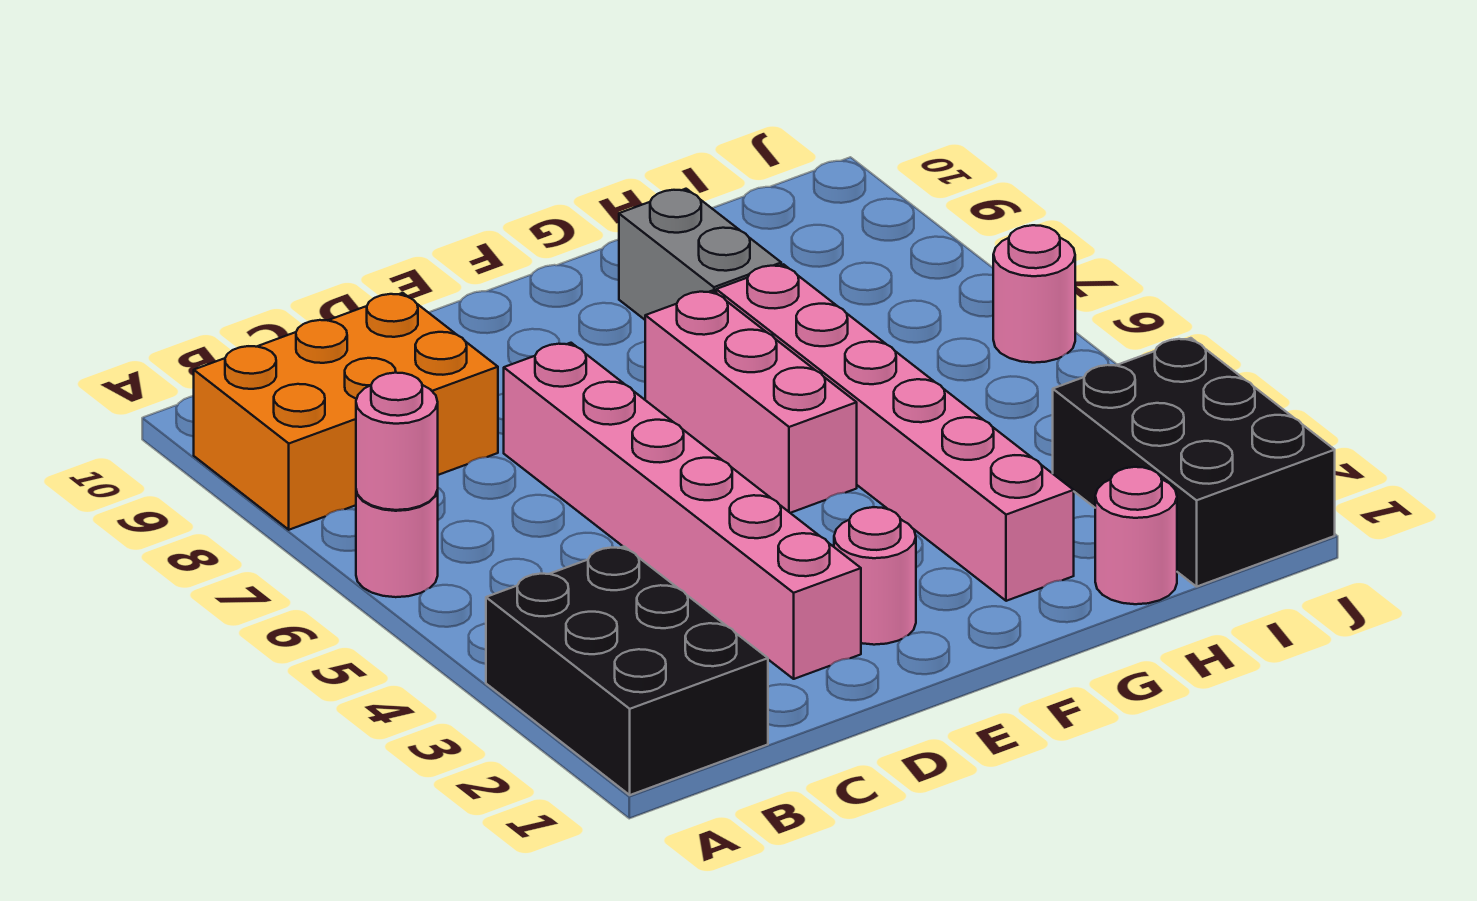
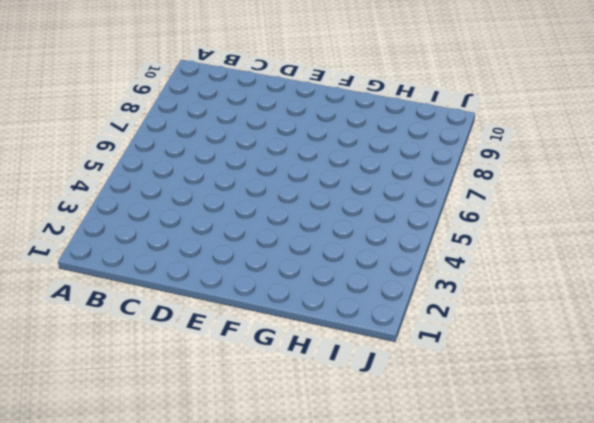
none -> black 2x3 brick [486,546,768,795]
none -> pink 1x1 round brick [356,490,438,597]
none -> orange 2x3 brick [194,293,498,530]

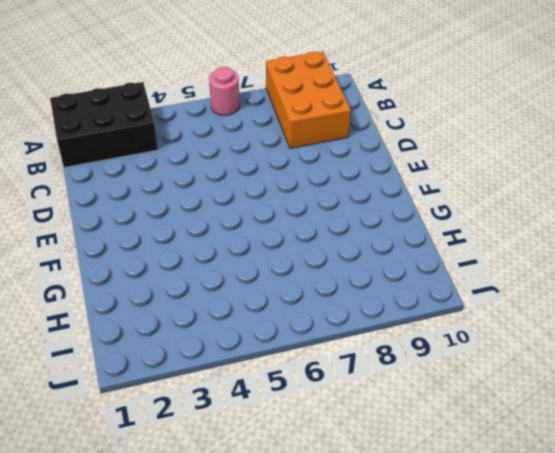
none -> pink 1x6 brick [504,343,861,679]
none -> pink 1x1 round brick [834,507,916,645]
none -> pink 1x3 brick [645,291,857,513]

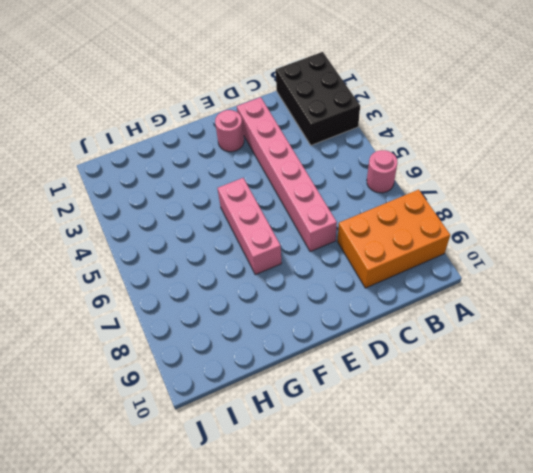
none -> pink 1x6 brick [716,264,1074,601]
none -> grey 1x2 brick [619,189,781,320]
none -> pink 1x1 round brick [1095,467,1177,604]

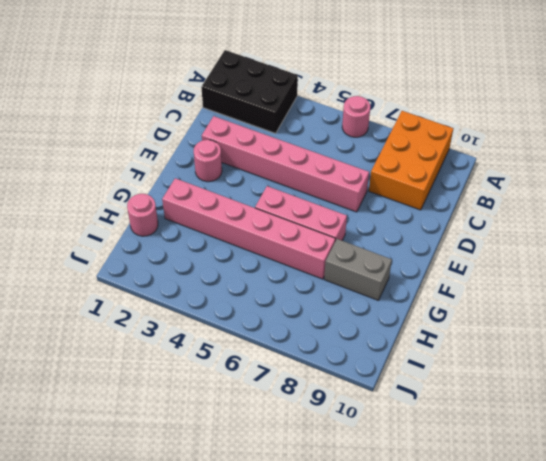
none -> black 2x3 brick [1053,338,1335,587]
none -> pink 1x1 round brick [993,225,1075,363]
none -> pink 1x1 round brick [356,373,438,510]

